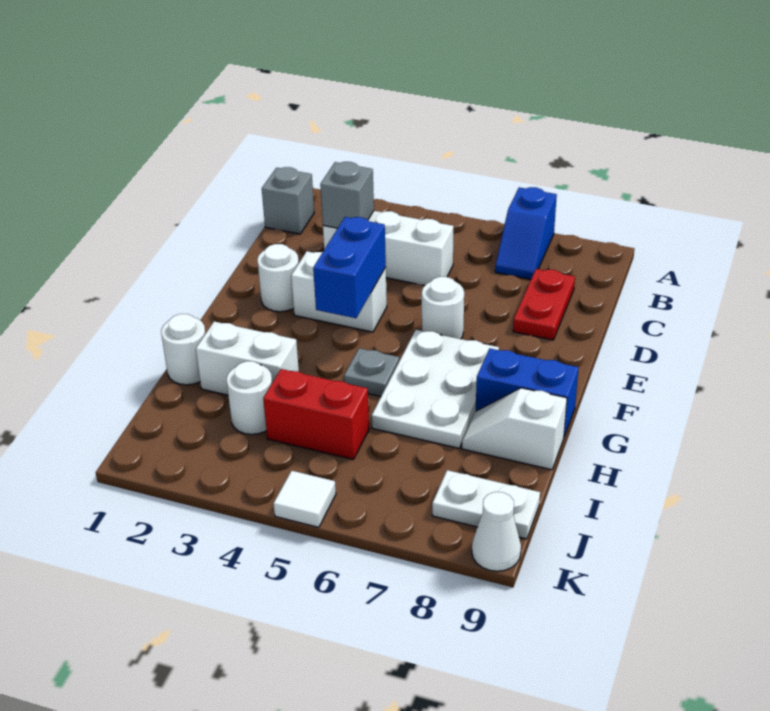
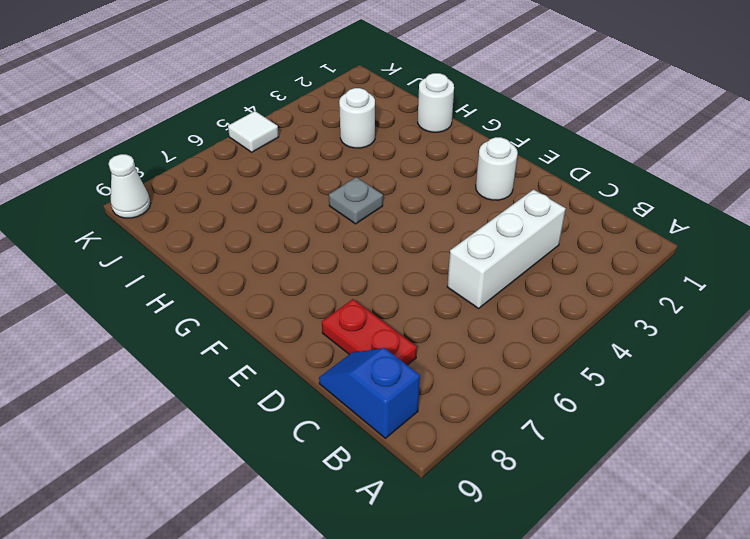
blue 1x2 slope [319,348,420,438] -> blue 1x2 slope moved to [495,187,557,279]
none -> grey 1x1 brick [262,167,314,234]
none -> white 1x2 brick [291,251,387,332]
none -> white 1x1 round brick [422,277,464,339]

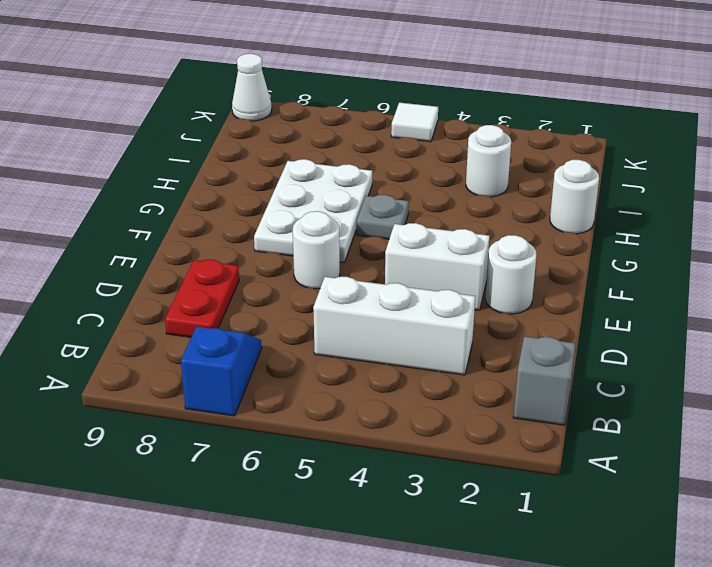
none -> blue 1x2 brick [476,348,579,436]
none -> white 1x2 brick [196,321,299,395]
none -> white 1x2 slope [462,388,567,470]

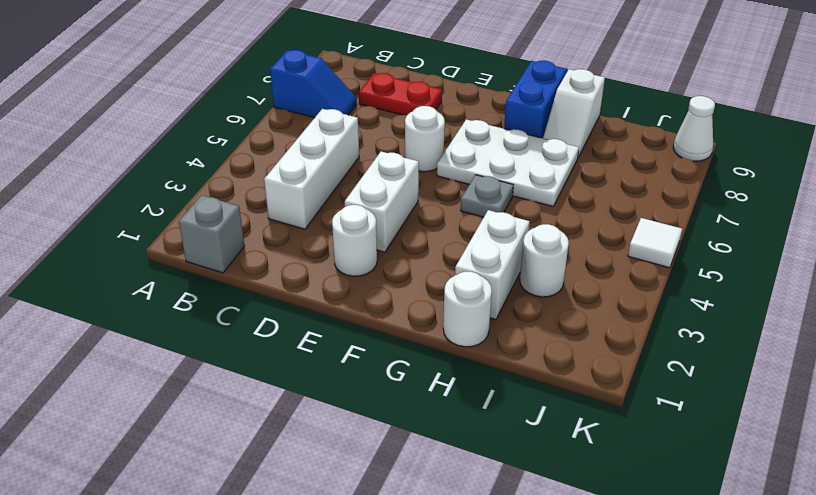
none -> red 1x2 brick [263,369,369,459]
none -> white 1x2 plate [432,470,540,539]
none -> grey 1x1 brick [320,162,374,228]

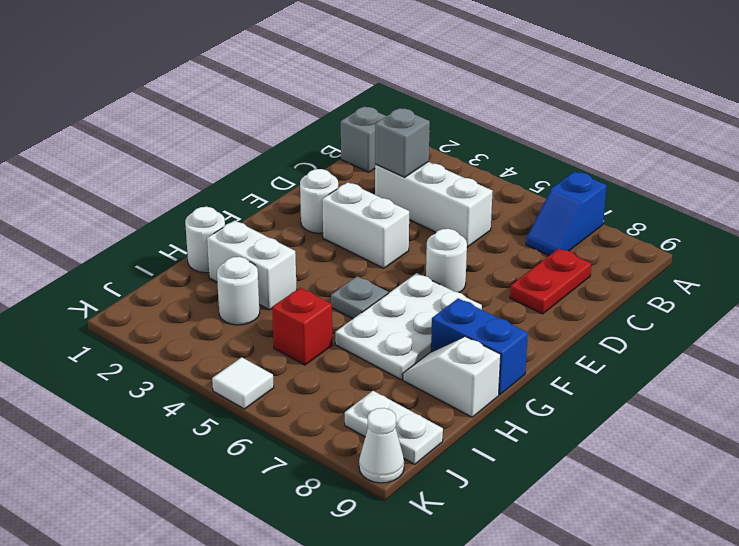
red 1x1 brick [272,288,333,365] -> red 1x2 brick [263,369,369,459]
none -> blue 1x2 brick [313,217,386,318]

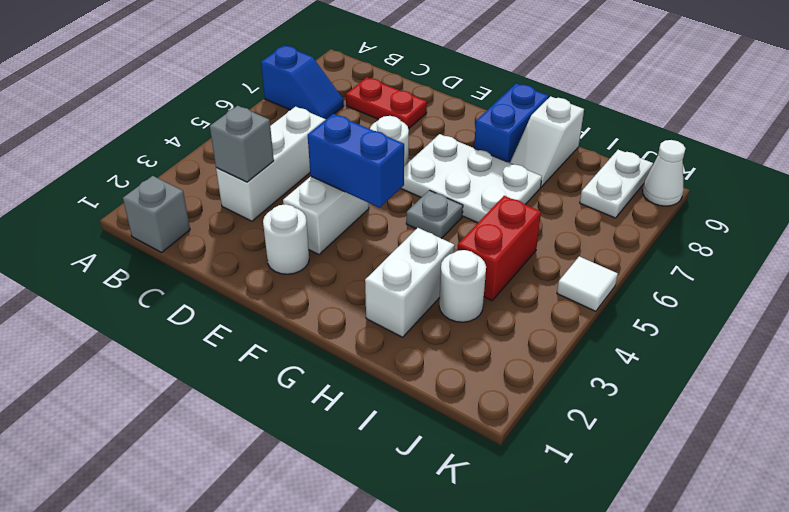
none -> white 1x1 round brick [161,314,205,385]

